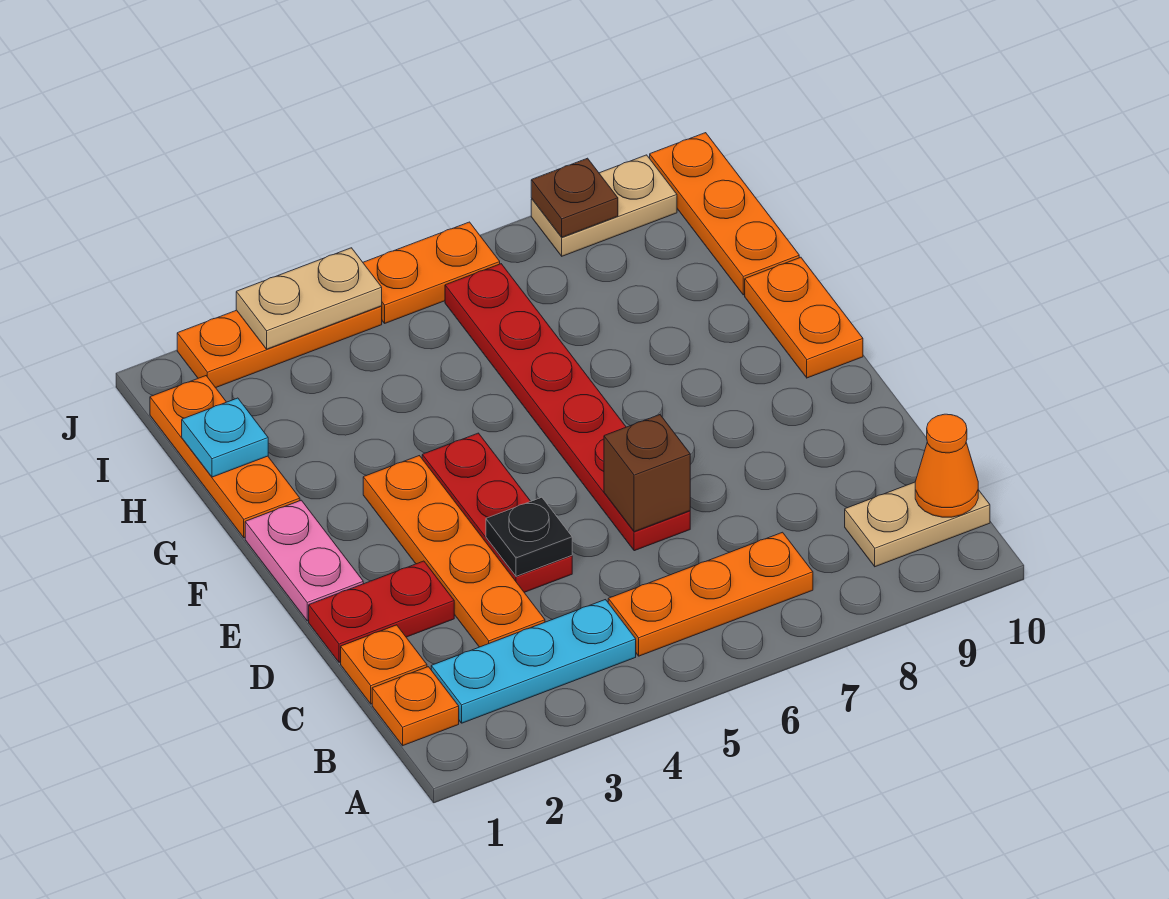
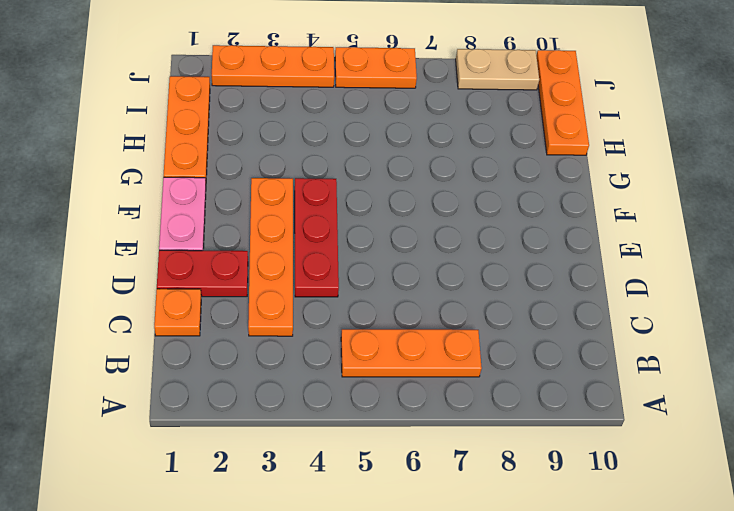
none -> orange 1x1 plate [372,667,459,746]
none -> cyan 1x3 plate [431,600,636,723]
none -> tan 1x2 plate [845,482,990,567]

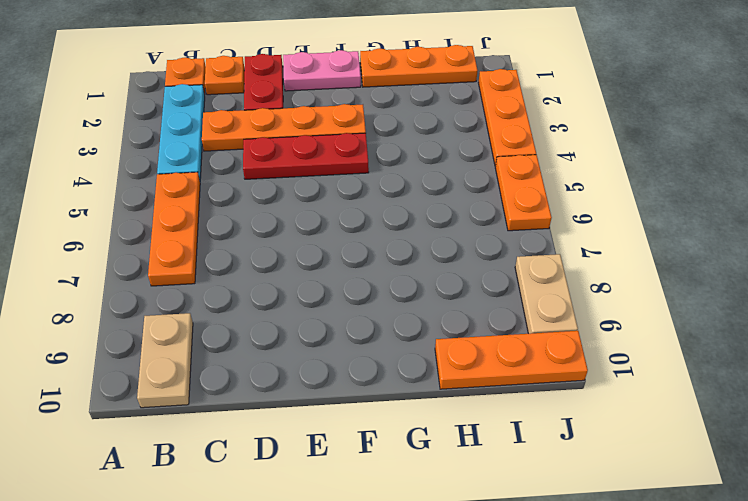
none -> red 1x6 plate [445,264,690,551]
none -> orange 1x2 plate [745,257,863,378]
none -> orange 1x1 cone [915,414,978,517]

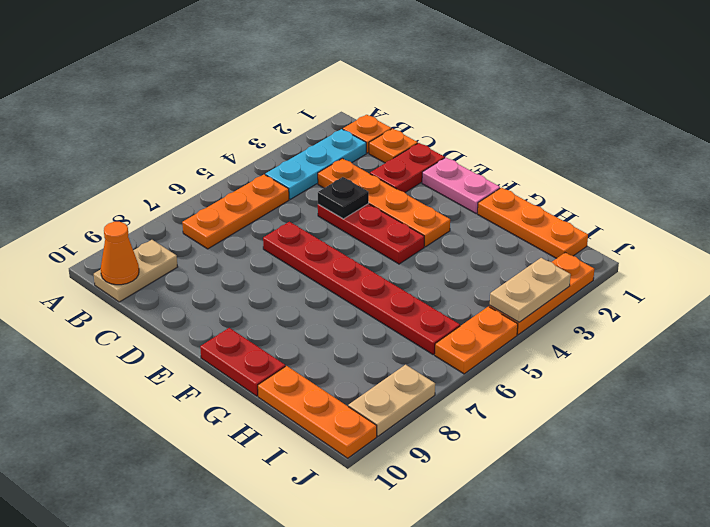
red 1x2 plate [200,328,285,396] -> orange 1x2 plate [745,257,863,378]
none -> brown 1x1 brick [604,415,690,532]
none -> cyan 1x1 plate [182,398,268,477]
none -> brown 1x1 plate [531,158,618,237]

